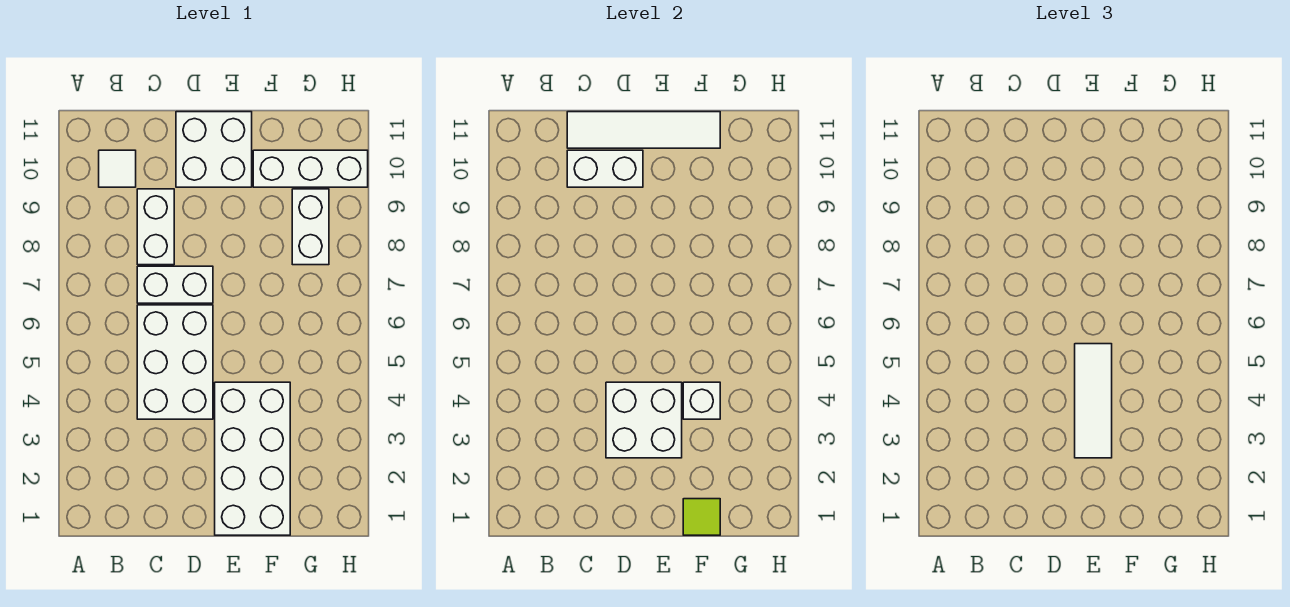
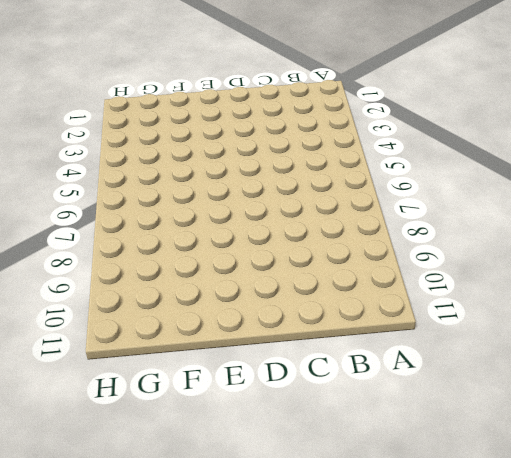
none -> white 1x1 tile [99,150,136,187]
none -> white 2x3 brick [137,305,213,419]
none -> white 1x2 brick [137,266,213,303]

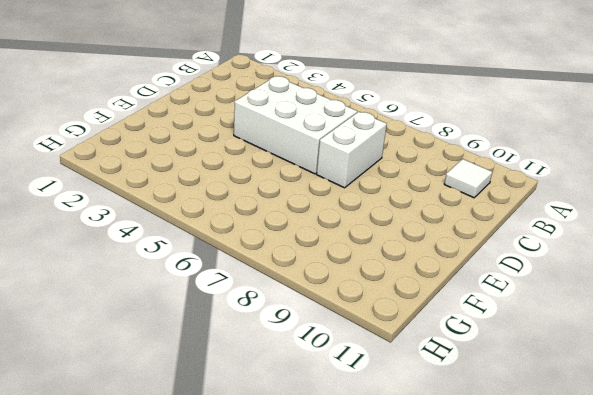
none -> white 1x2 brick [137,189,174,265]
none -> white 2x2 brick [176,112,252,187]
none -> white 2x4 brick [215,382,290,535]

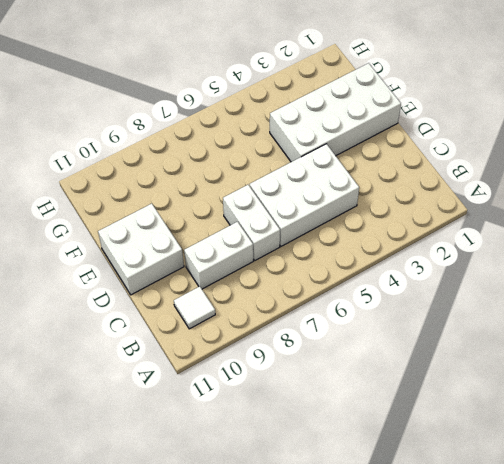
none -> white 1x3 brick [253,150,368,187]
none -> white 1x2 brick [292,189,329,265]
none -> white 1x2 brick [567,150,643,187]

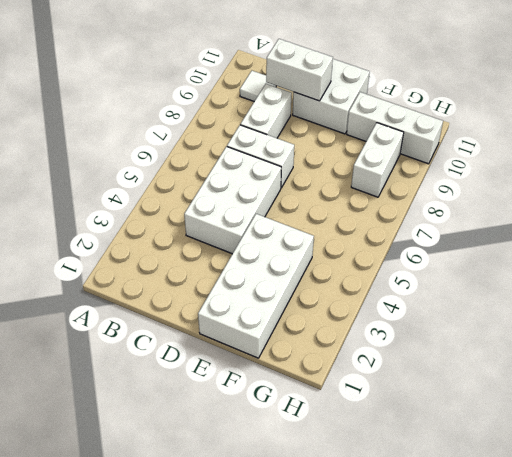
none -> white 1x4 tile [567,112,720,148]
none -> white 2x2 brick [606,382,682,458]
none -> lime 1x1 tile [683,499,720,535]

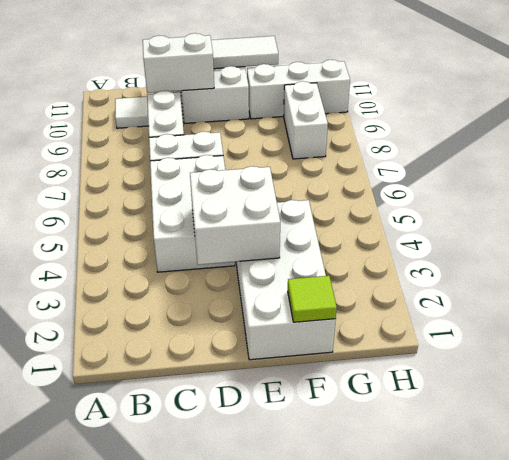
none -> white 1x1 brick [683,382,720,419]
none -> white 1x3 tile [1075,344,1112,458]

